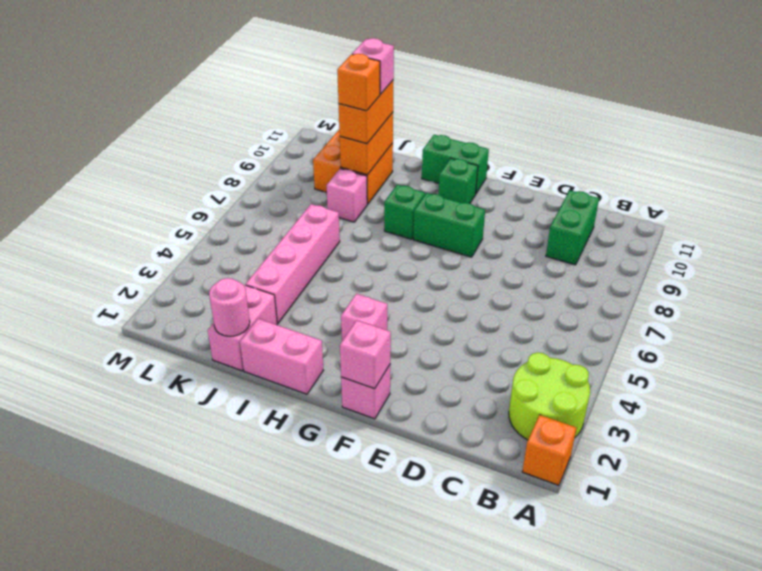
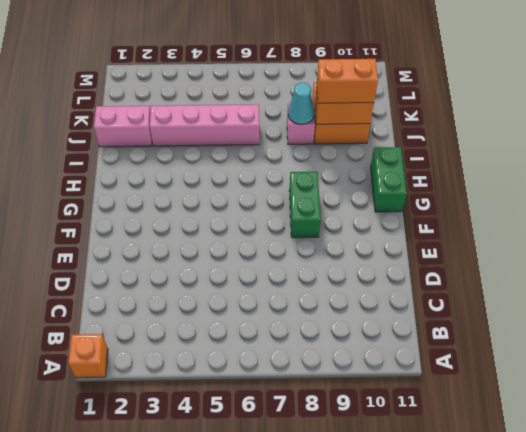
cyan 1x1 cone [288,82,315,124] -> none
none -> lime 2x2 round brick [509,353,590,440]
none -> green 1x2 brick [546,190,599,265]
none -> pink 1x1 brick [341,365,390,419]

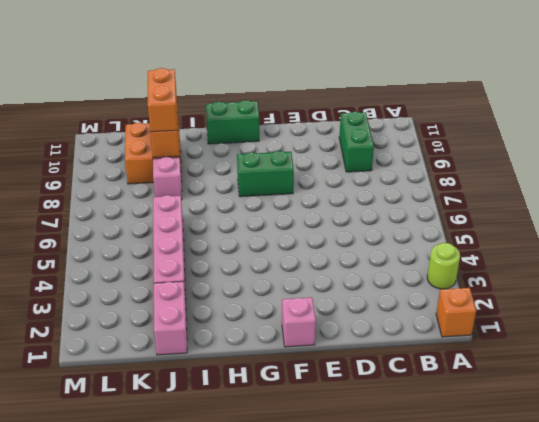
lime 1x1 round brick [427,243,460,289] -> lime 2x2 round brick [509,353,590,440]
none -> pink 1x1 brick [341,294,387,341]
none -> green 1x1 brick [438,158,478,203]
none -> pink 1x2 brick [240,319,323,394]

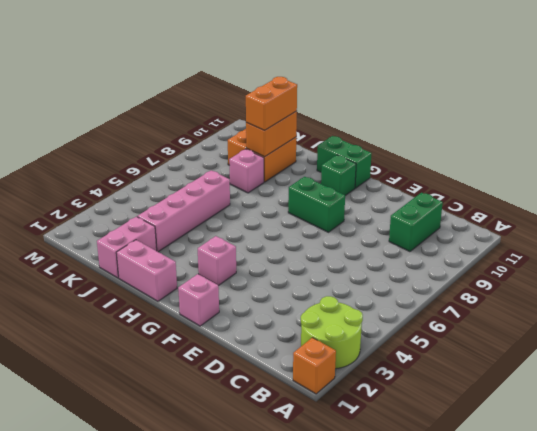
none -> green 1x1 brick [384,185,425,239]
none -> pink 1x1 brick [340,320,391,389]
none -> pink 1x1 round brick [209,278,250,336]

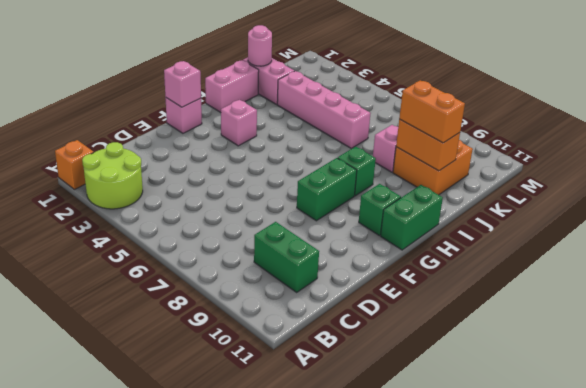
none -> orange 1x1 brick [337,54,380,111]
none -> pink 1x1 brick [352,38,394,94]

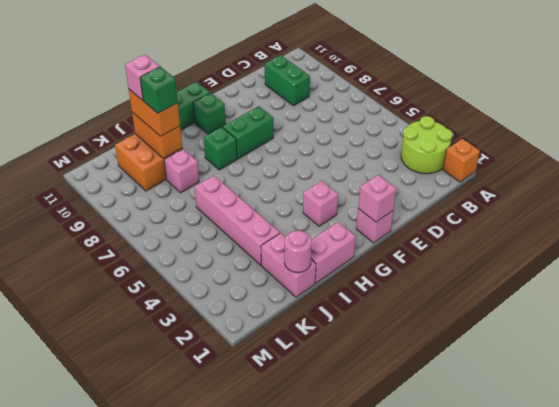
green 1x1 brick [140,67,178,113] -> orange 1x1 brick [337,54,380,111]

